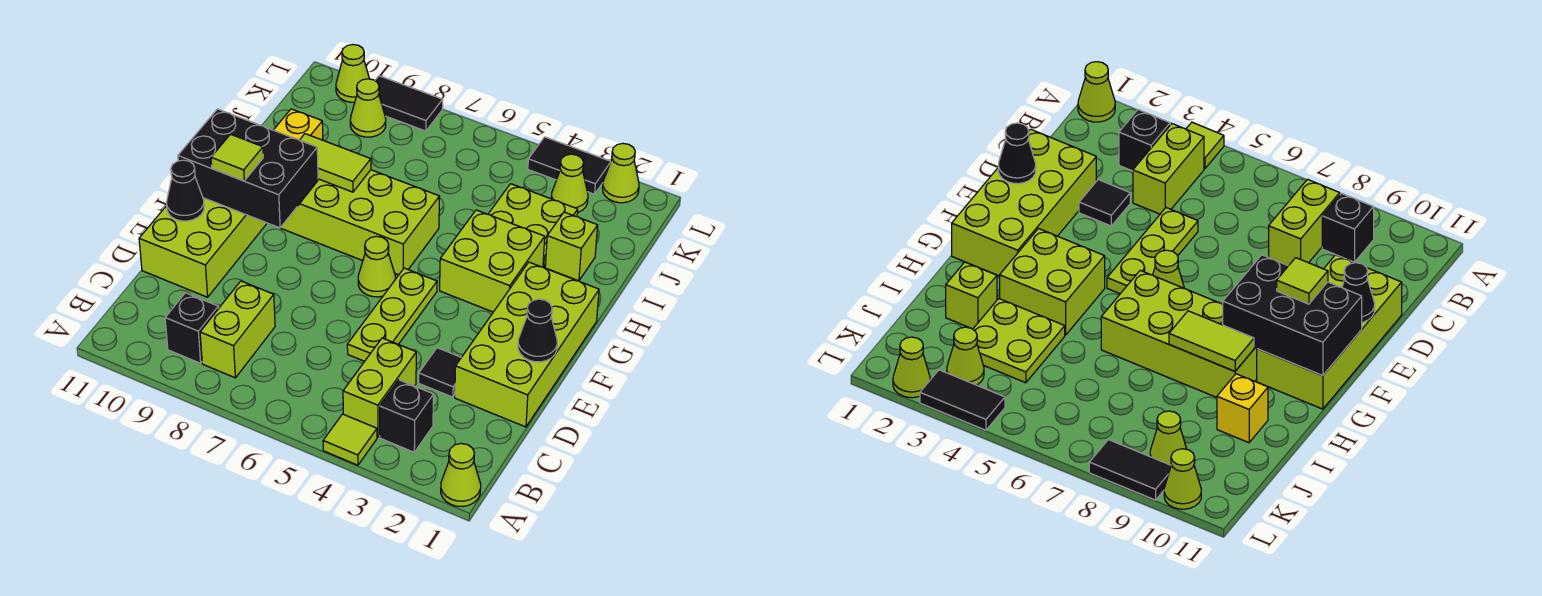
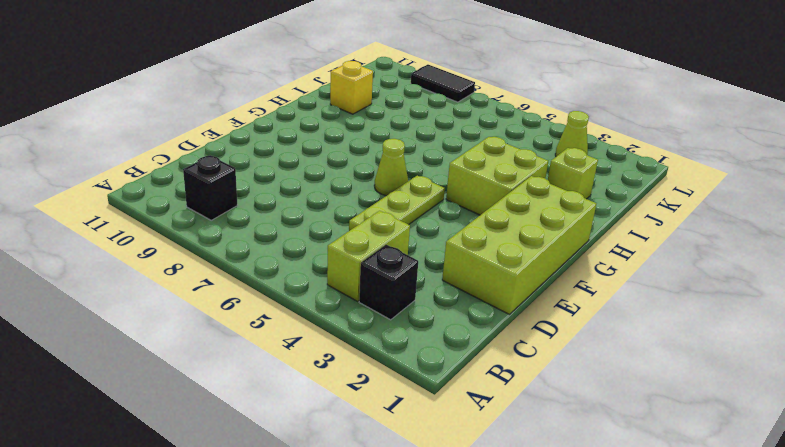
none -> lime 1x1 cone [441,443,481,507]
none -> lime 1x1 tile [323,414,377,465]
none -> lime 1x2 brick [200,281,275,378]

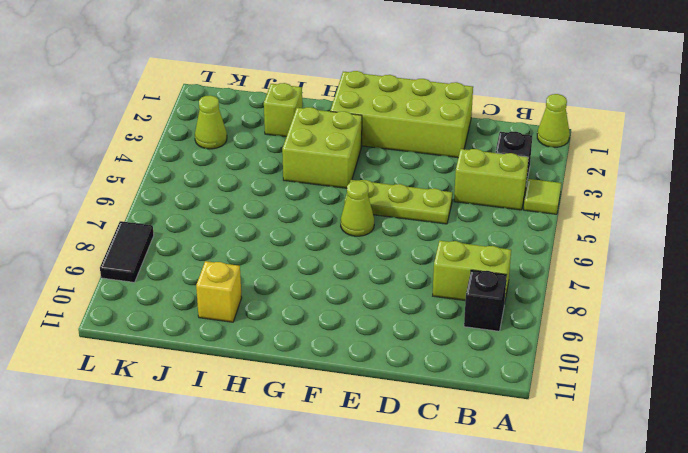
none -> black 1x1 tile [419,348,461,397]
none -> lime 2x4 brick [139,198,267,297]
none -> lime 2x4 brick [281,170,440,275]

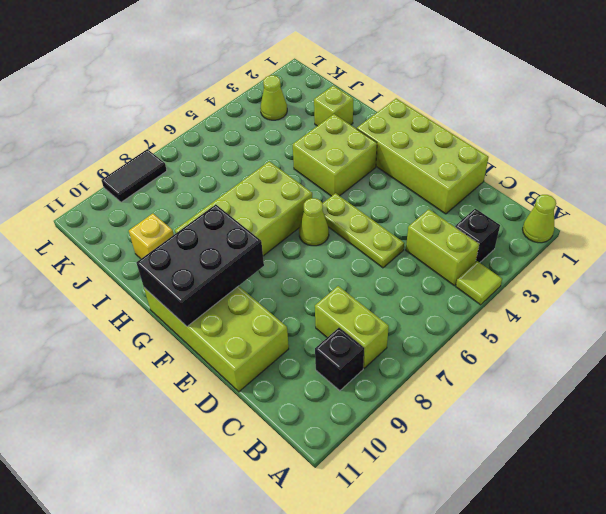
none -> black 1x1 tile [419,348,461,397]
none -> lime 2x2 plate [488,184,578,267]
none -> lime 1x1 cone [350,79,386,137]

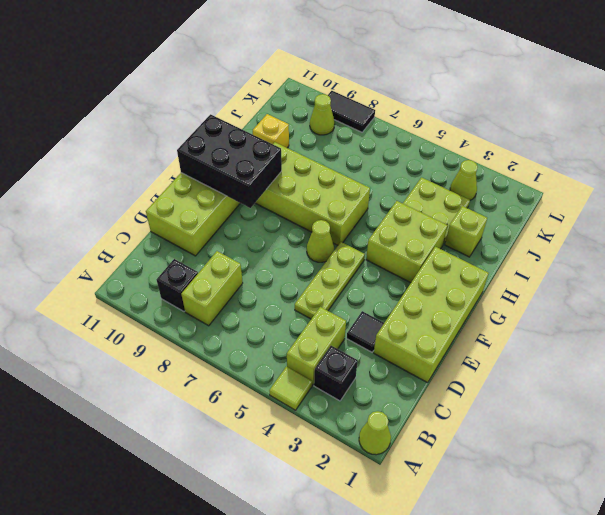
none -> lime 1x1 cone [602,143,639,203]
none -> black 1x2 tile [528,137,611,194]
none -> lime 1x1 cone [336,45,369,102]

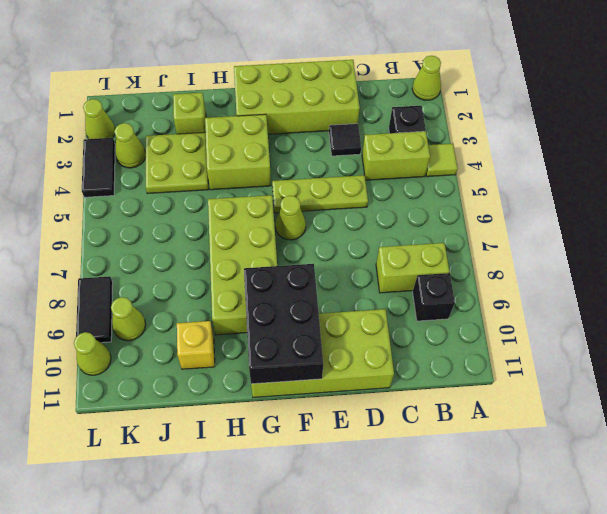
none -> black 1x1 cone [518,299,557,362]
none -> black 1x1 cone [167,160,204,221]
none -> lime 1x2 tile [300,134,371,192]

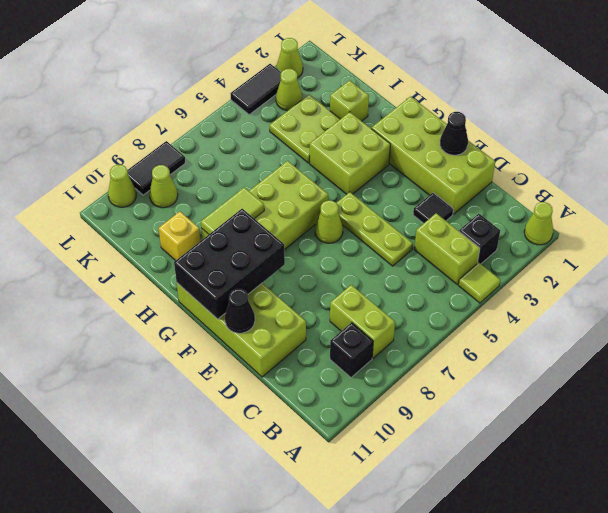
none -> lime 1x1 tile [211,134,263,181]

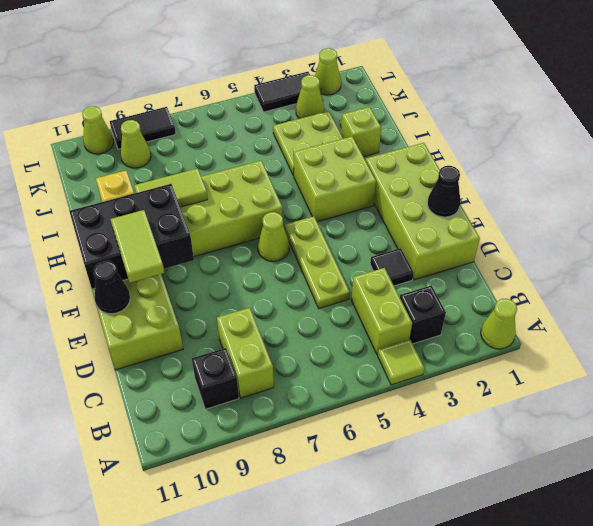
lime 1x2 tile [110,210,164,283] -> lime 1x1 tile [211,134,263,181]

